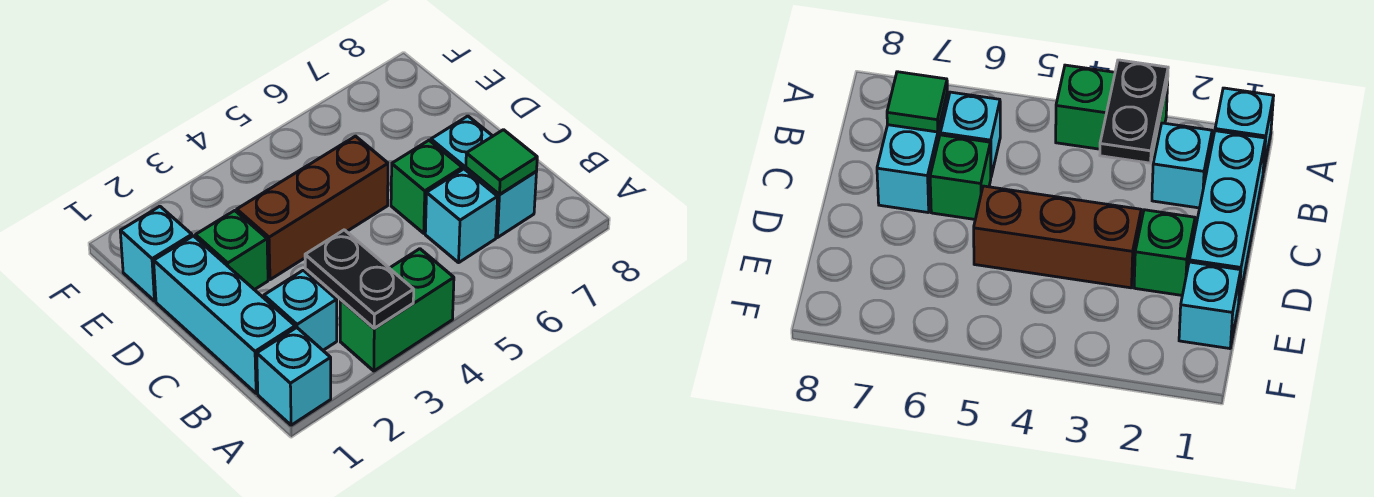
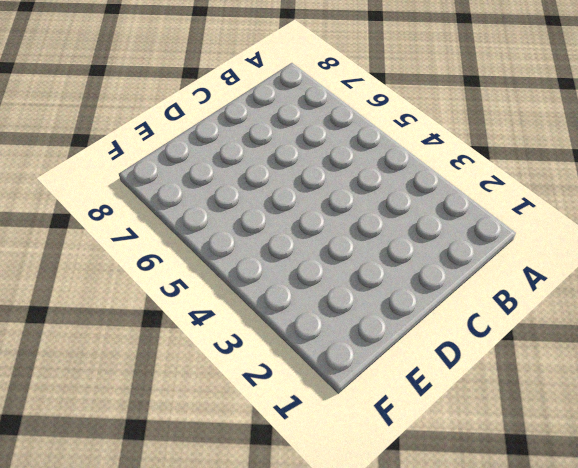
none -> cyan 1x1 brick [257,328,331,425]
none -> green 1x2 brick [340,249,454,371]
none -> cyan 1x3 brick [154,236,295,393]

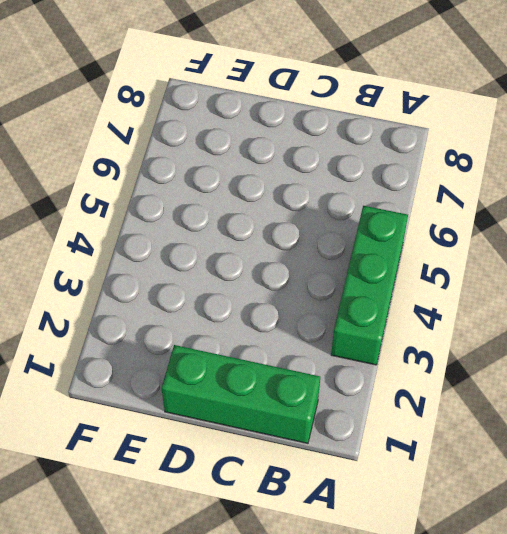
green 1x3 brick [331,206,408,365] -> green 1x2 brick [340,249,454,371]
green 1x3 brick [162,345,320,443] -> cyan 1x3 brick [154,236,295,393]
none -> cyan 1x1 brick [257,328,331,425]
none -> cyan 1x1 brick [264,270,337,350]
none -> cyan 1x1 brick [425,169,498,263]

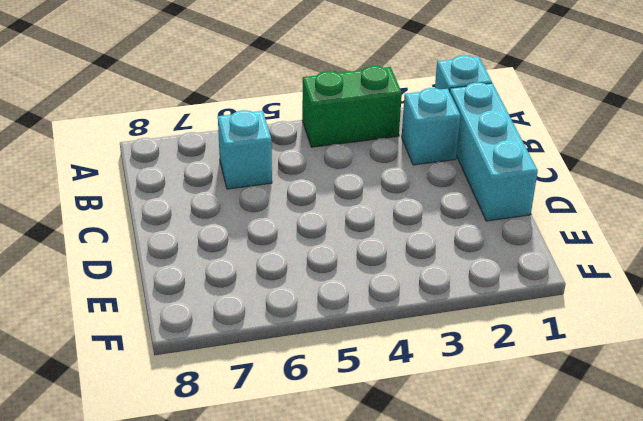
none -> cyan 1x2 brick [431,116,536,237]
none -> green 1x1 brick [391,140,462,233]
none -> green 1x1 brick [196,211,268,290]

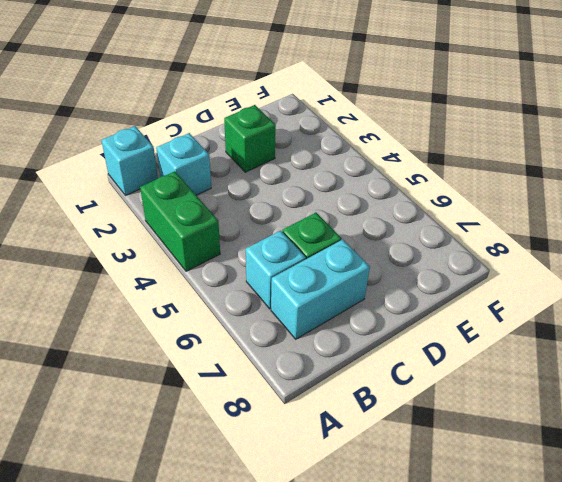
none -> cyan 1x3 brick [154,236,295,393]
none -> brown 1x3 brick [237,136,388,280]
none -> cyan 1x1 brick [120,206,192,301]

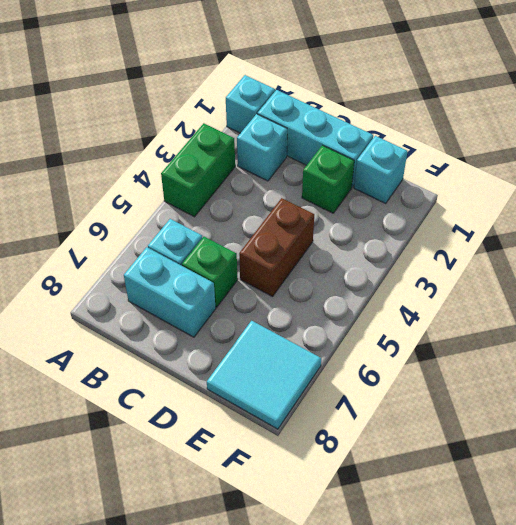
brown 1x2 brick [239,198,314,296] -> brown 1x3 brick [237,136,388,280]
cyan 2x2 tile [207,321,321,429] -> none
none -> black 1x2 plate [305,230,414,328]
none -> green 1x1 tile [466,130,537,194]

